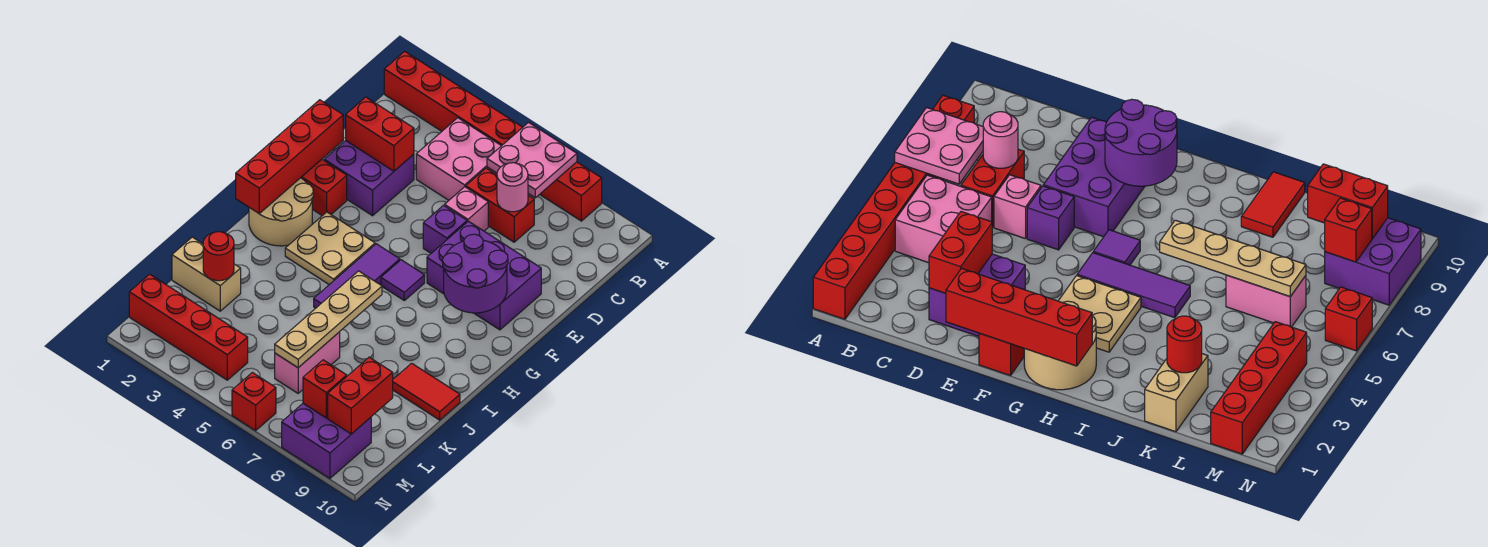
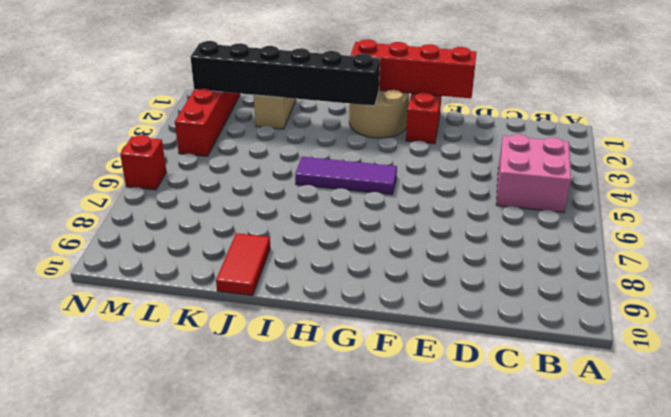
black 1x6 brick [191,41,380,106] -> red 1x1 round brick [203,232,234,281]
none -> red 1x8 brick [384,51,602,221]
none -> red 1x2 brick [466,168,534,242]
none -> purple 2x2 brick [324,141,414,216]

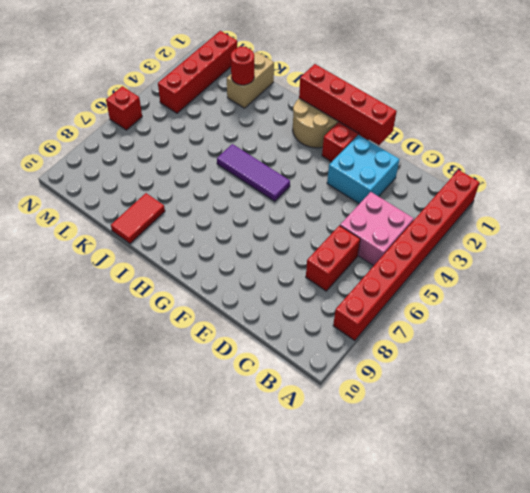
cyan 2x2 brick [327,135,399,204] -> purple 2x2 brick [324,141,414,216]
none -> pink 1x1 brick [445,187,488,231]
none -> purple 1x1 brick [423,205,467,253]
none -> purple 2x3 brick [427,221,541,330]

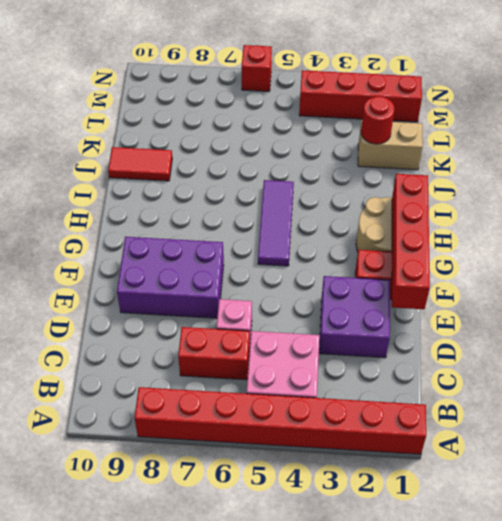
none -> purple 1x1 brick [423,205,467,253]
none -> tan 2x2 plate [285,212,375,285]
none -> purple 1x1 tile [381,260,425,300]

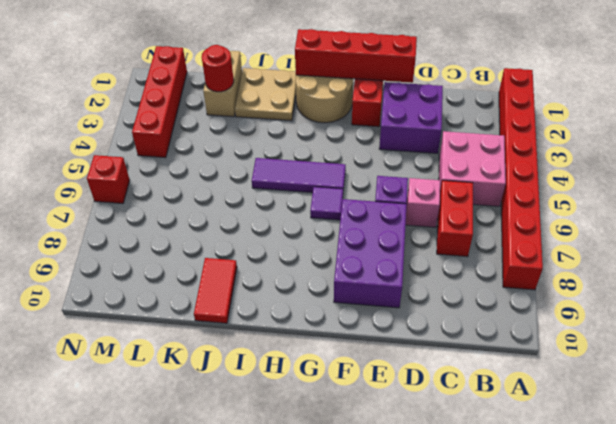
tan 2x2 plate [235,68,296,121] -> tan 2x2 plate moved to [285,212,375,285]
none -> pink 1x2 brick [275,332,340,393]
none -> purple 2x2 brick [282,403,371,478]
none -> pink 2x2 plate [487,122,577,198]

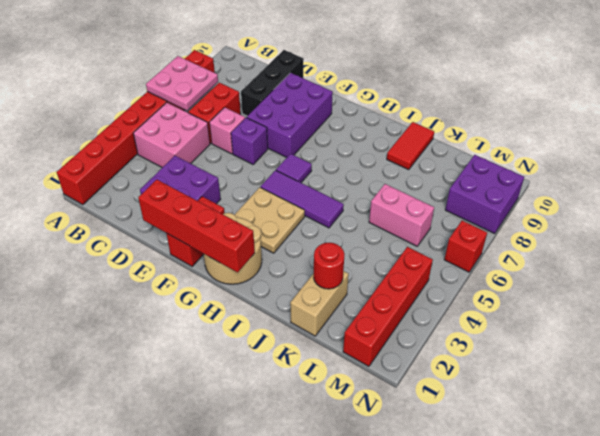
black 1x3 brick [241,50,304,116] -> none
none -> pink 1x1 round brick [497,163,528,212]
none -> red 1x2 brick [346,97,414,171]
none -> purple 2x2 round brick [443,234,508,313]

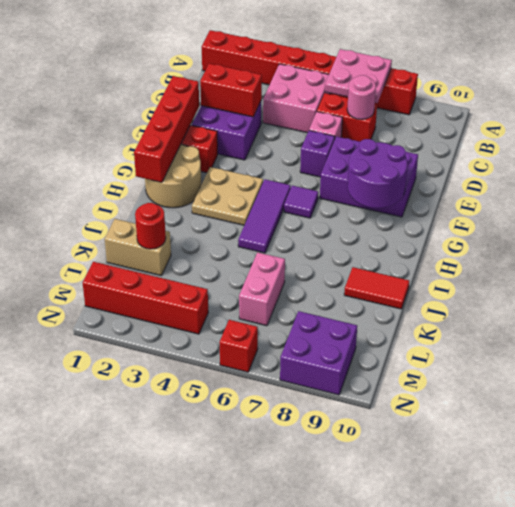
none -> tan 1x4 plate [275,271,382,368]
none -> red 1x2 brick [328,357,393,434]
none -> red 1x1 brick [303,360,347,418]

